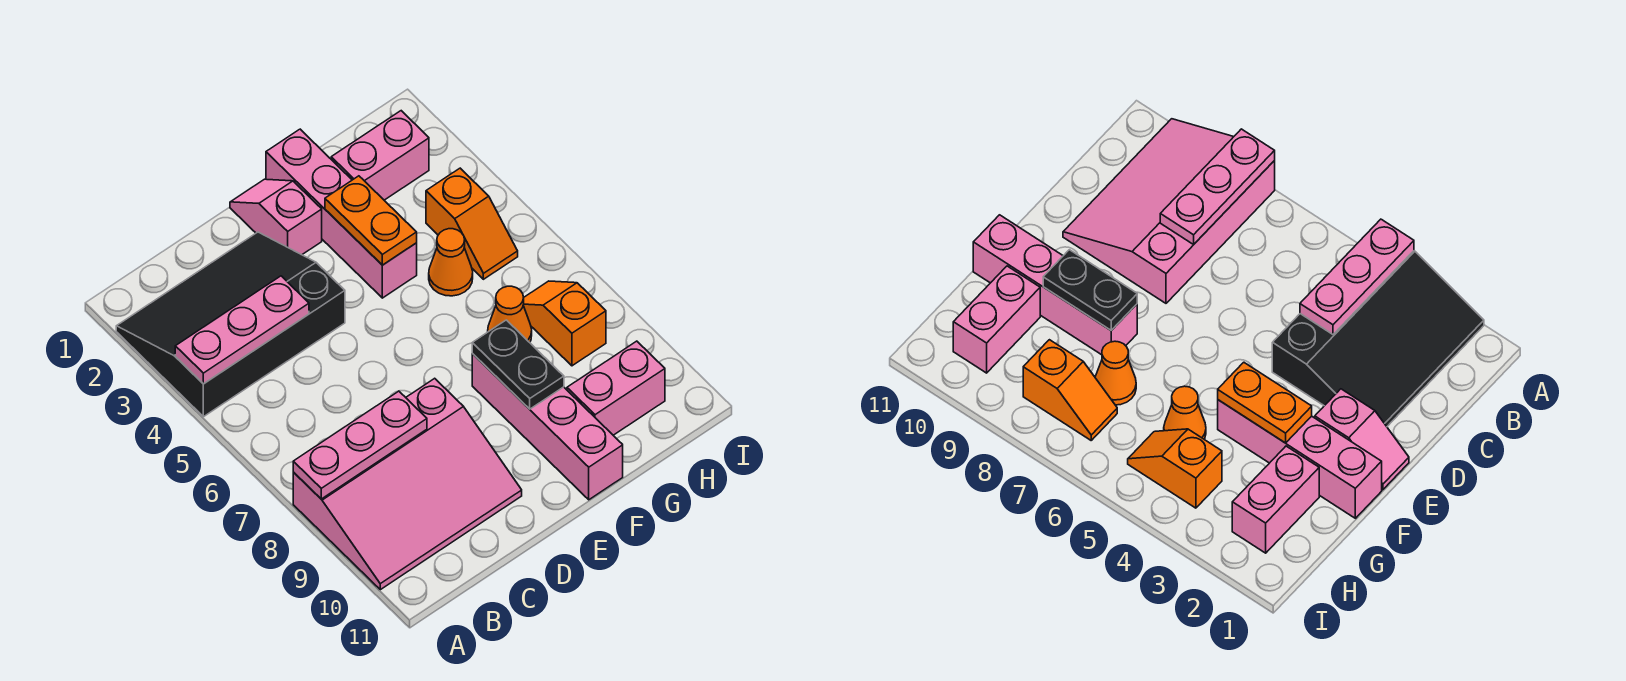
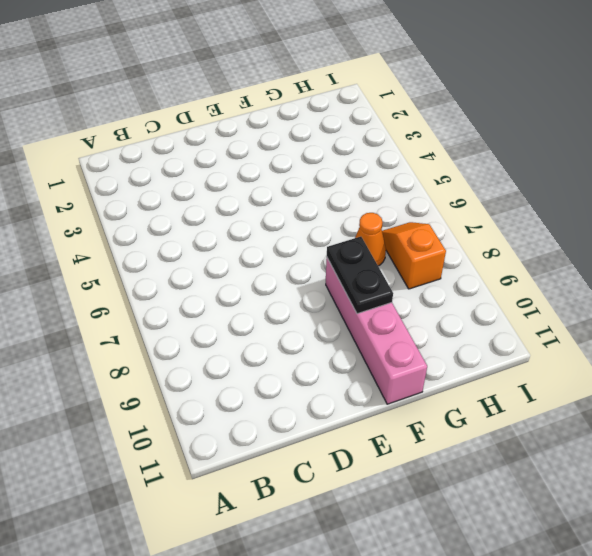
none -> black 3x4 slope [116,232,345,417]
none -> pink 3x4 slope [293,378,522,590]
none -> pink 1x2 slope [230,179,322,255]

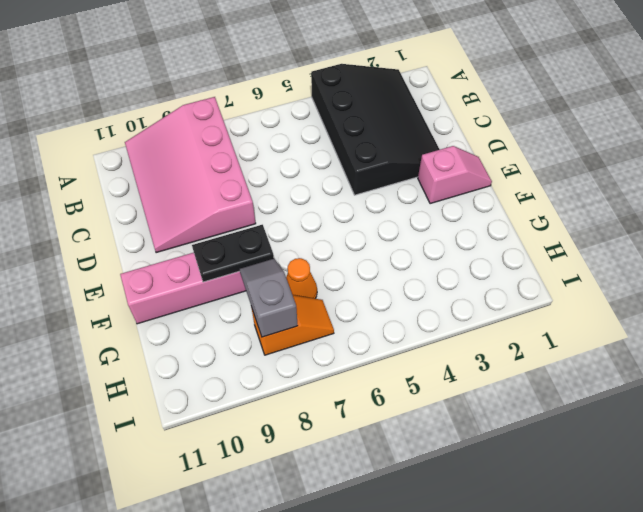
grey 1x2 slope [240,259,298,337] -> none
none -> pink 1x4 brick [266,129,417,298]
none -> pink 1x2 brick [331,111,429,200]
none -> orange 1x1 cone [429,229,473,296]

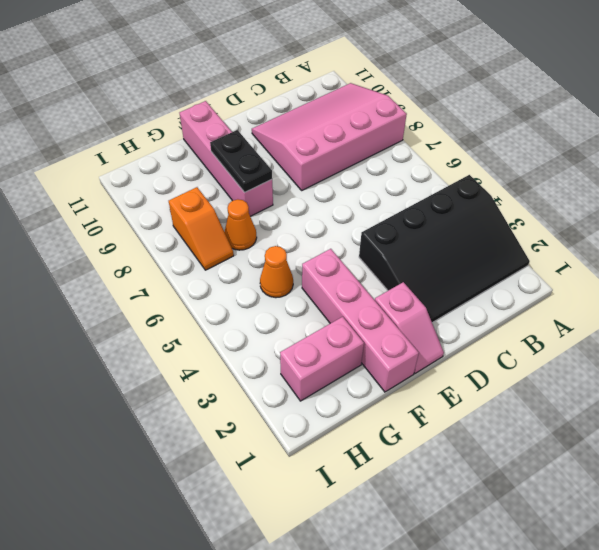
none -> pink 1x2 brick [567,341,665,435]
none -> orange 1x2 slope [426,168,518,279]
none -> pink 1x3 plate [175,276,309,384]

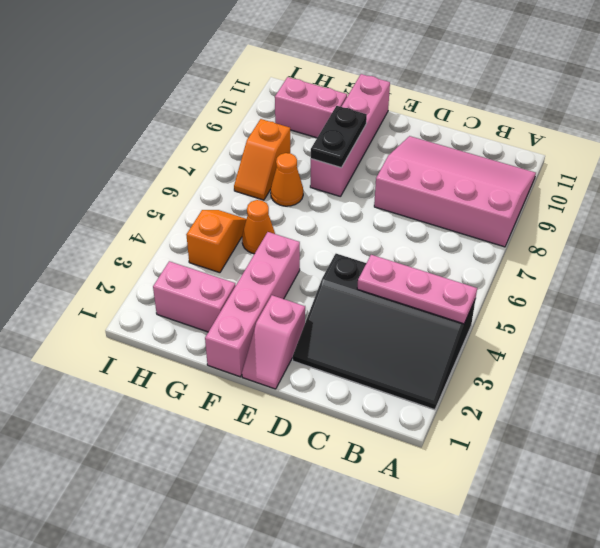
none -> pink 1x3 plate [293,391,427,499]
none -> orange 1x2 plate [325,176,417,265]

